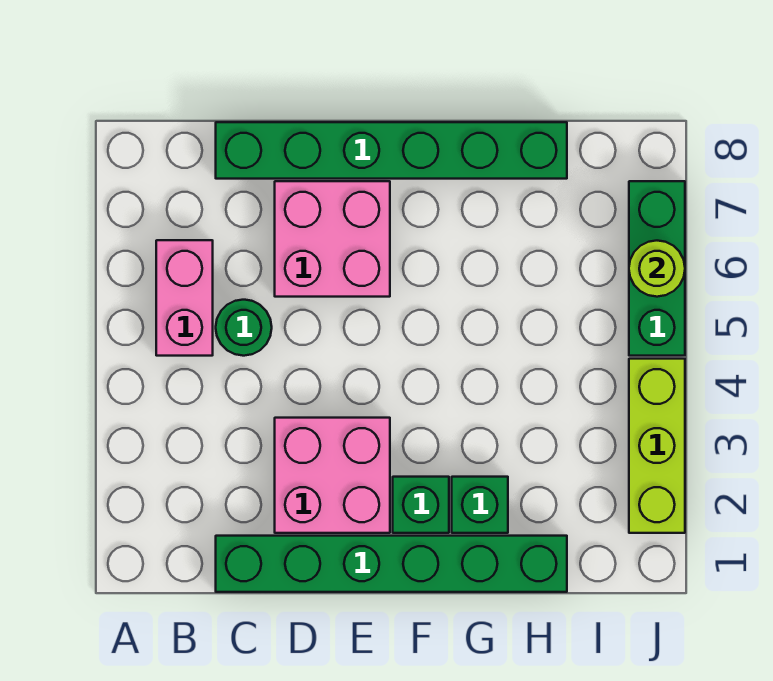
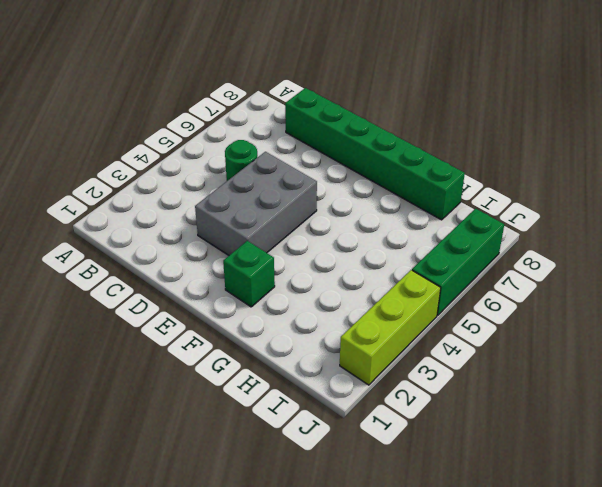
grey 2x3 brick [195,152,317,255] -> pink 2x2 brick [275,418,390,533]
none -> pink 1x2 brick [156,240,213,356]
none -> green 1x6 brick [216,536,567,592]

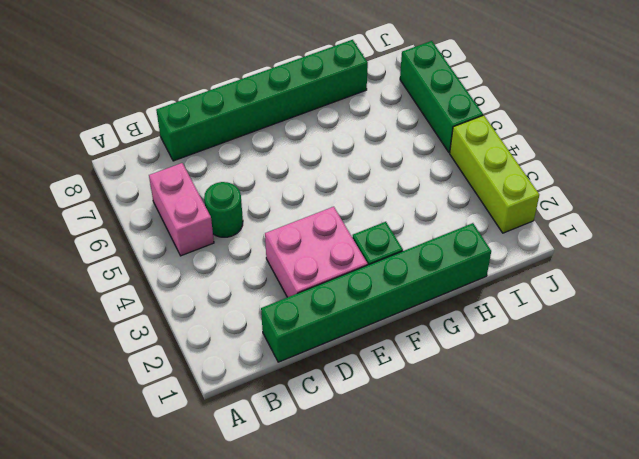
none -> pink 2x2 brick [275,181,390,297]
none -> green 1x1 brick [452,477,508,533]

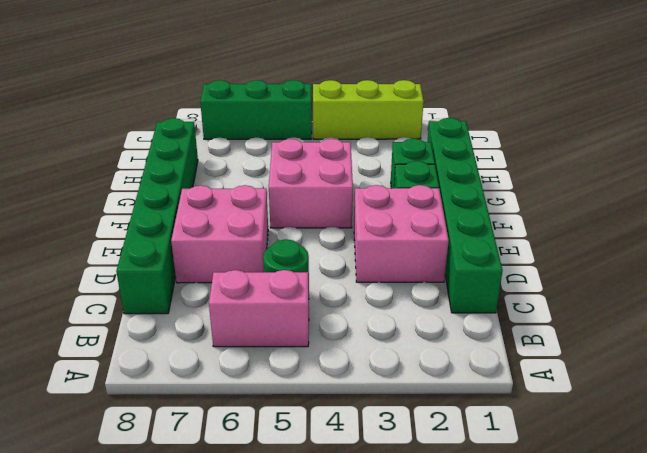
pink 2x2 brick [269,139,353,228] -> none
none -> lime 1x1 round brick [629,241,685,297]

